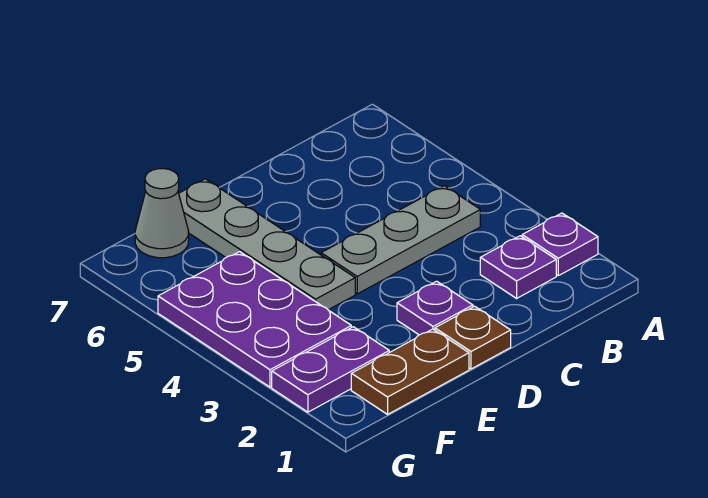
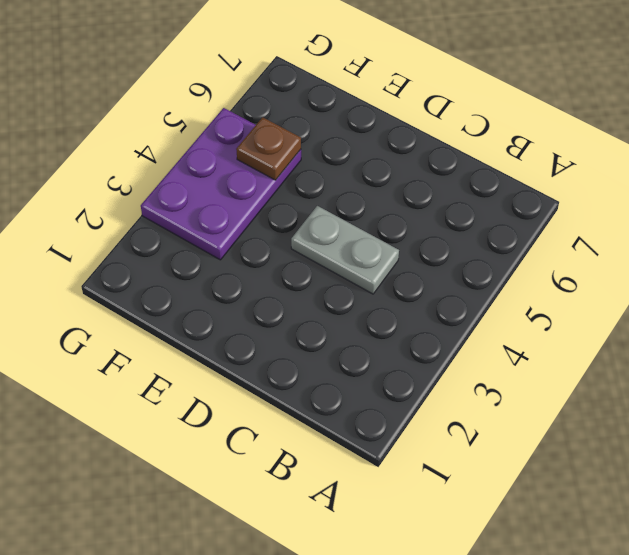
grey 1x2 plate [291,206,399,294] -> grey 1x3 plate [321,186,480,294]
brown 1x1 plate [236,117,301,180] -> brown 1x1 plate moved to [435,306,511,369]
none -> purple 1x1 plate [522,213,598,276]
none -> purple 1x1 plate [480,236,556,298]

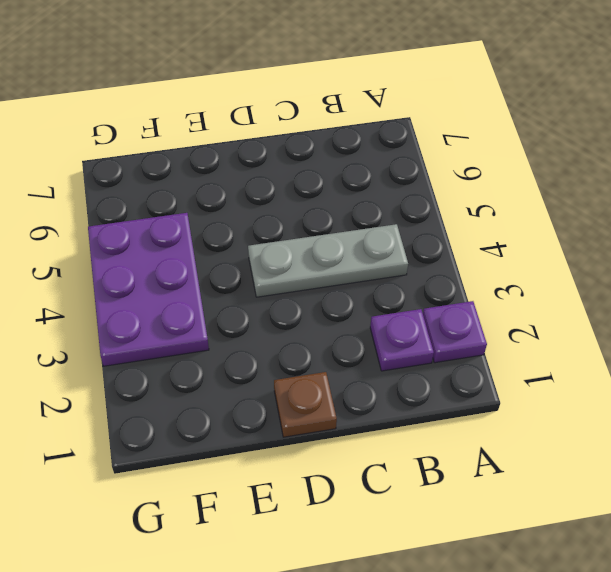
none -> purple 1x1 plate [397,281,473,335]
none -> brown 1x2 plate [351,329,469,414]

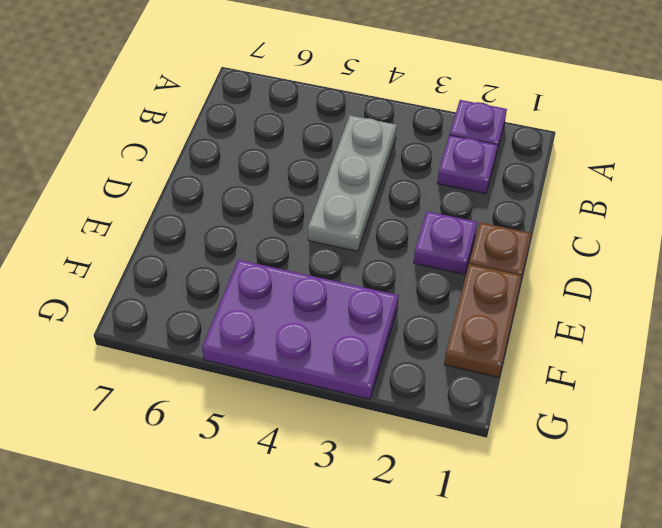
none -> grey 1x4 plate [179,179,355,310]
none -> purple 1x2 plate [272,327,389,412]

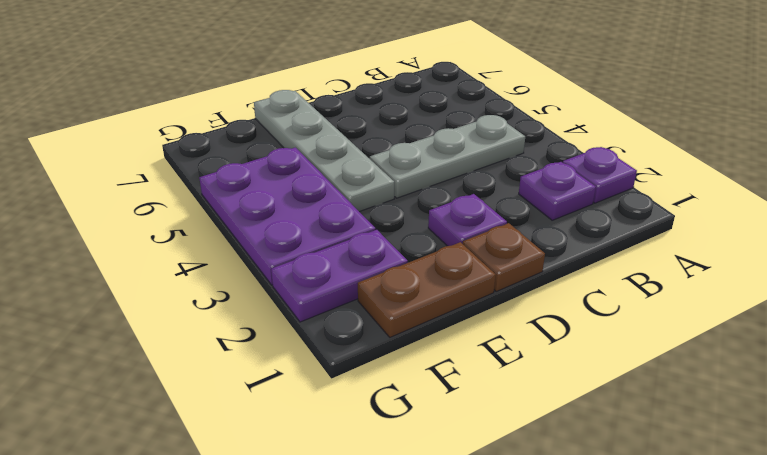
none -> grey 1x1 cone [135,169,189,258]

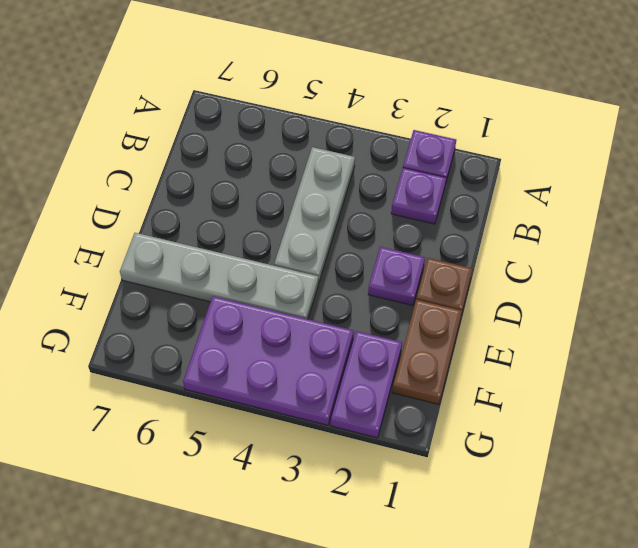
none -> grey 1x1 cone [135,169,189,258]

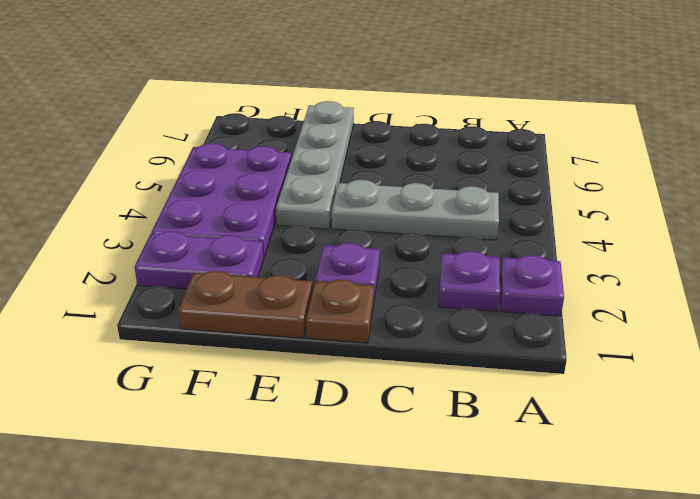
none -> grey 1x1 cone [135,169,189,258]

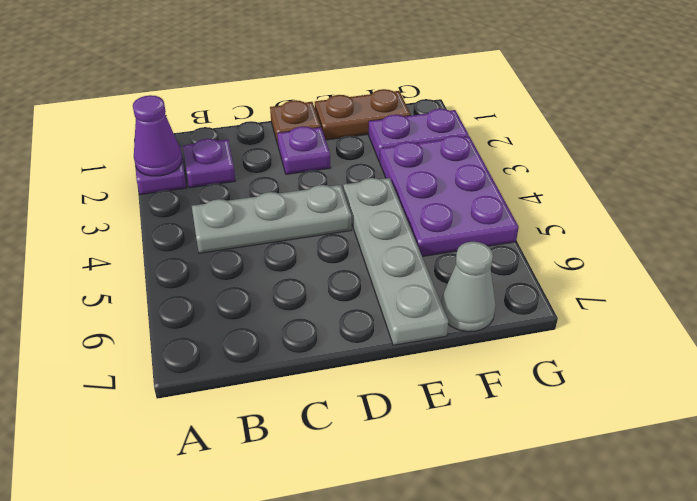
purple 1x1 cone [133,95,182,176] -> none

